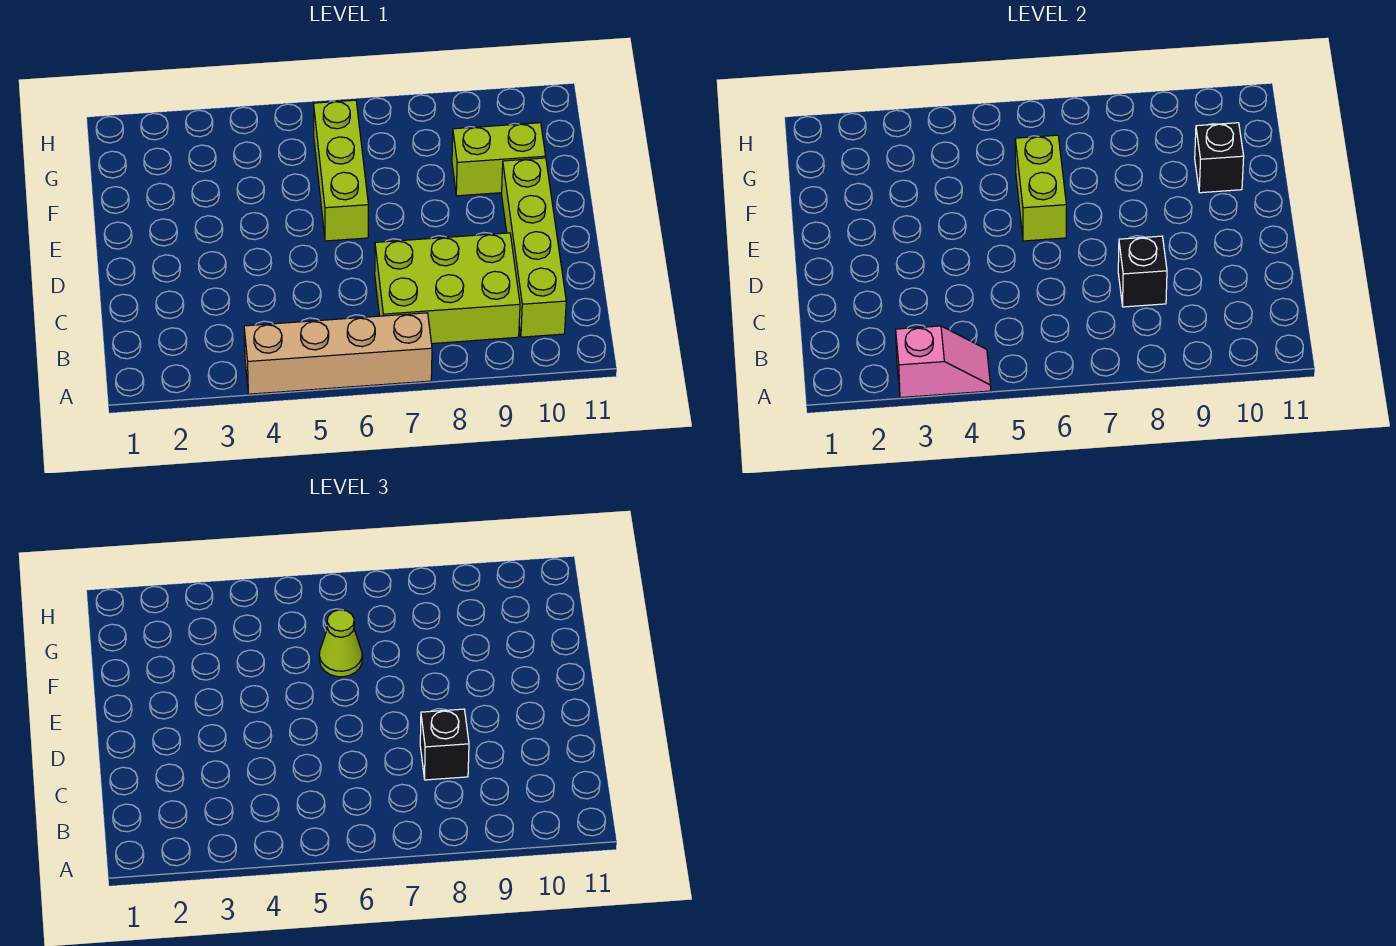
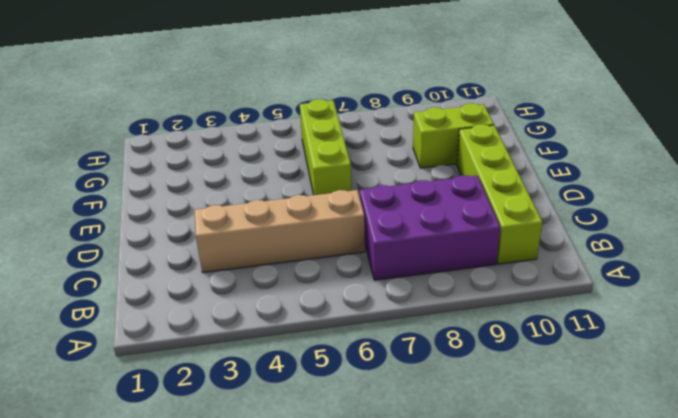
purple 2x3 brick [360,175,500,280] -> lime 2x3 brick [375,233,520,344]
tan 1x4 brick [195,190,365,273] -> tan 1x4 brick moved to [244,313,432,394]
none -> pink 1x2 slope [896,326,991,398]
none -> black 1x1 brick [1118,236,1167,307]

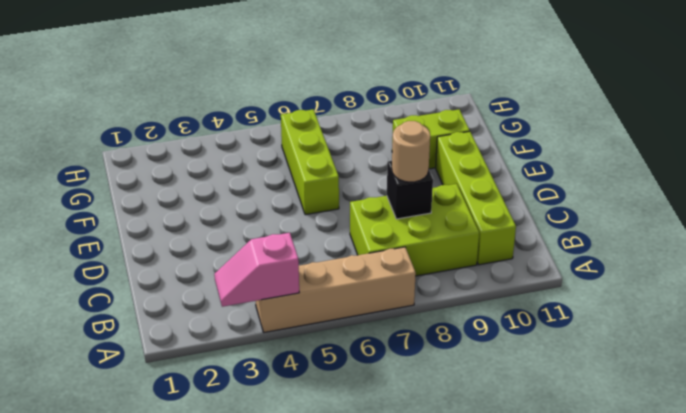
pink 1x2 slope [214,233,299,307] -> pink 1x2 slope turned to [896,326,991,398]
tan 1x1 round brick [392,121,430,182] -> black 1x1 brick [420,709,469,780]
none -> lime 1x2 brick [1015,135,1066,241]
none -> black 1x1 brick [1195,123,1244,193]

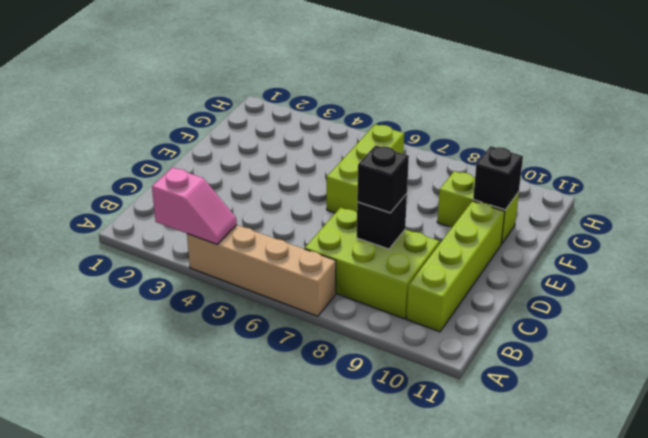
none -> lime 1x2 brick [1015,135,1066,241]
none -> lime 1x1 cone [319,610,362,677]

